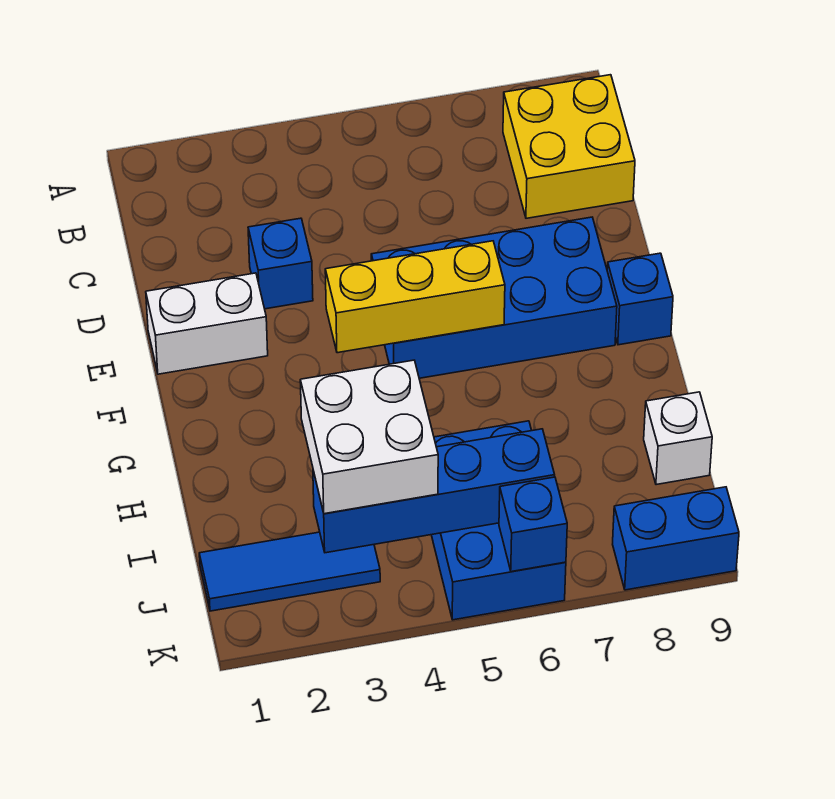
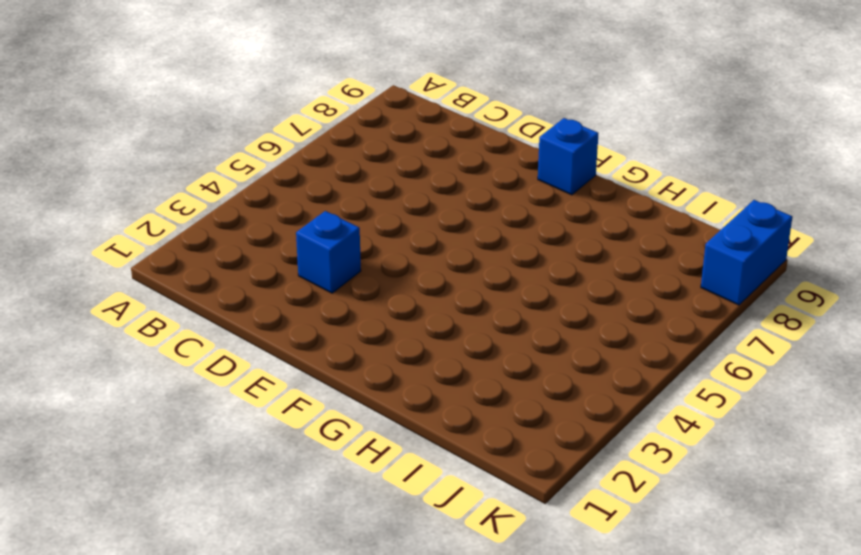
none -> yellow 2x2 brick [503,75,635,218]
none -> white 1x2 brick [146,273,268,374]
none -> blue 2x4 brick [371,217,617,378]

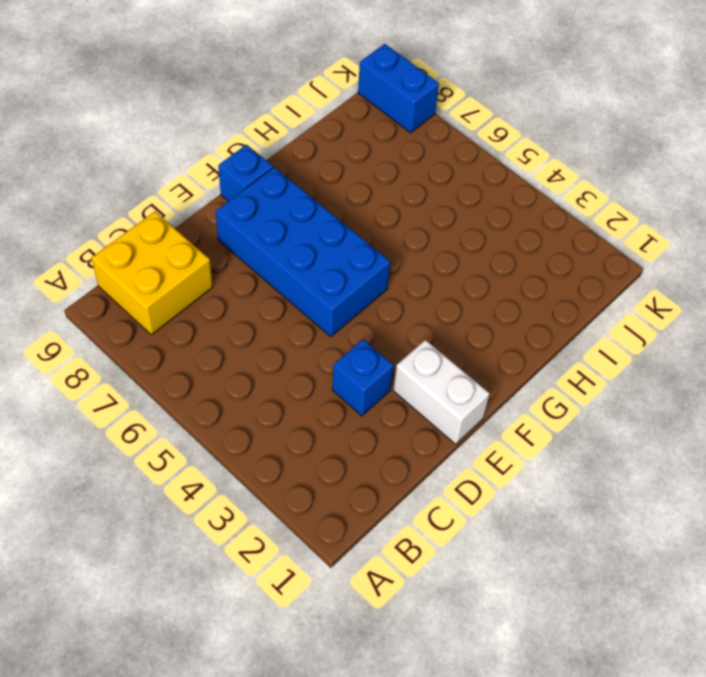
none -> blue 2x3 brick [432,421,566,620]
none -> white 1x1 brick [644,392,712,485]
none -> blue 1x3 tile [199,532,380,611]

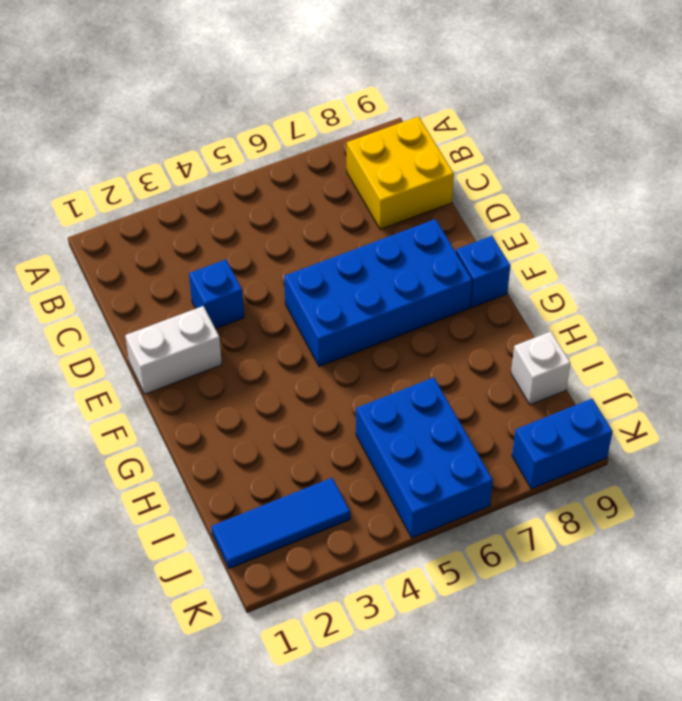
none -> yellow 1x3 brick [325,241,505,353]
none -> blue 1x4 brick [313,429,555,553]
none -> blue 1x1 brick [499,477,567,572]

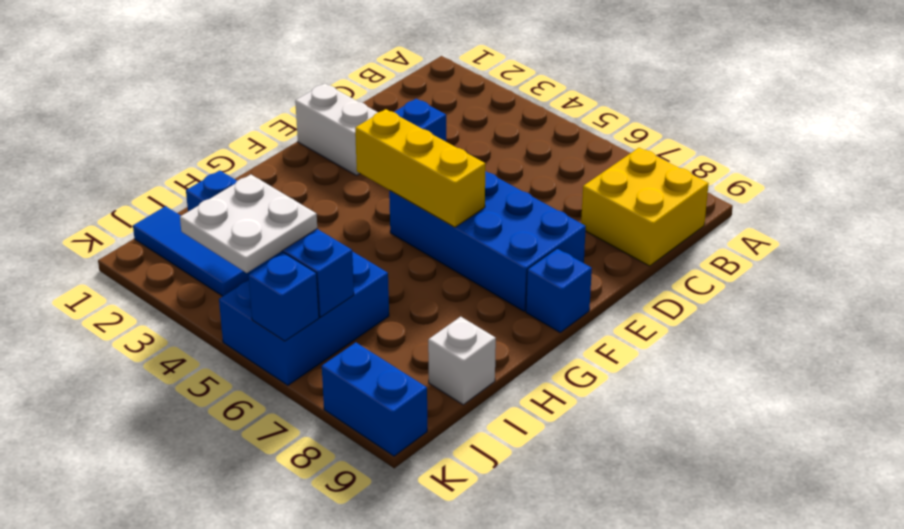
white 2x2 plate [180,174,317,273] -> white 2x2 brick [300,360,438,514]

